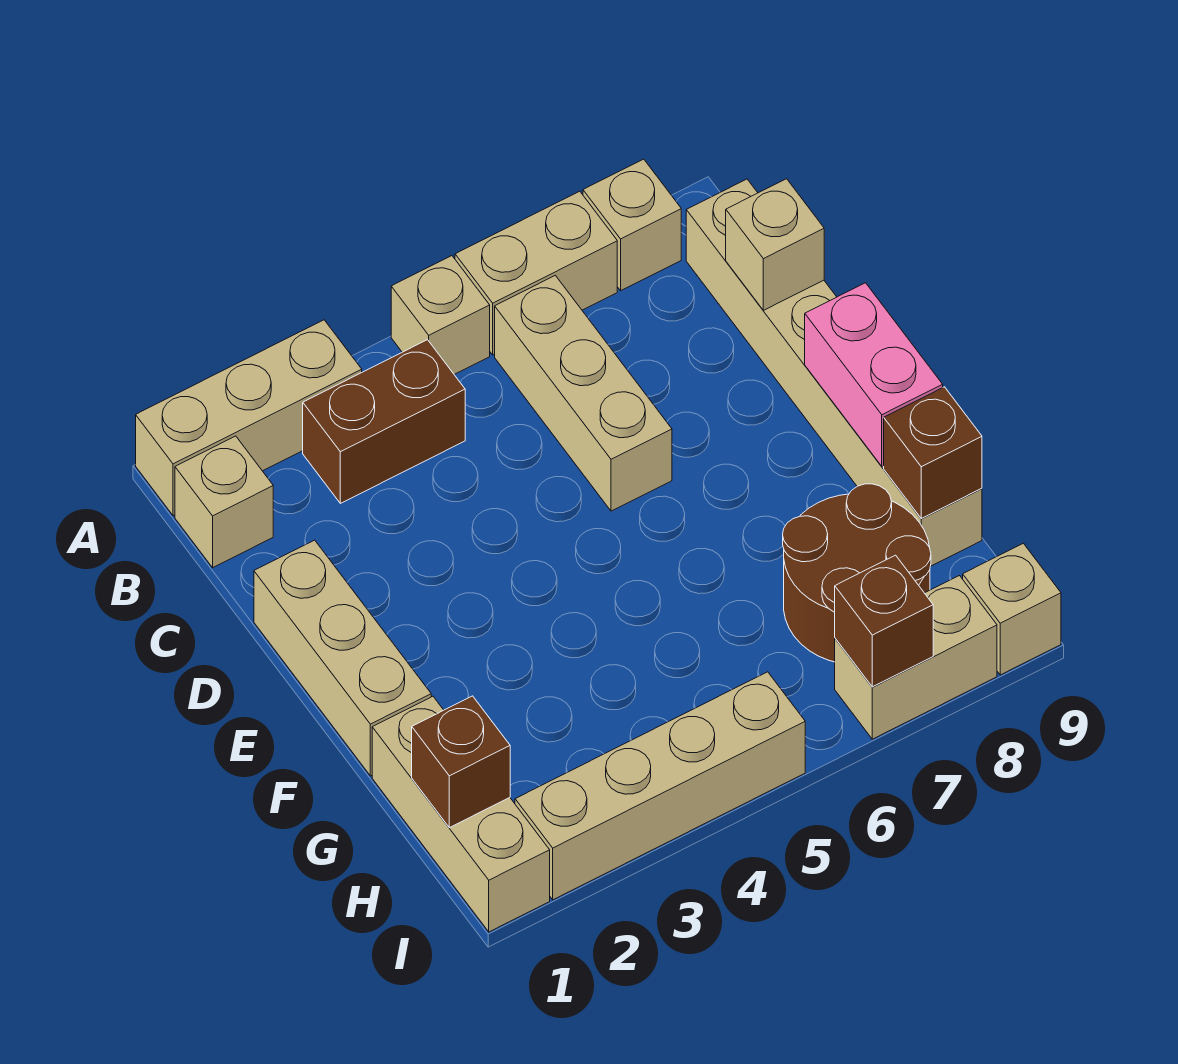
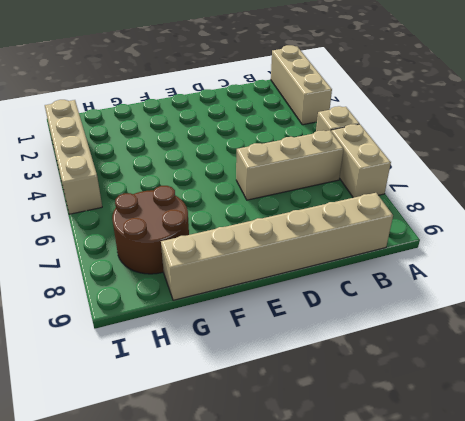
none -> tan 1x1 brick [583,159,681,291]
none -> tan 1x1 brick [175,436,273,568]
none -> brown 1x2 brick [303,340,465,503]

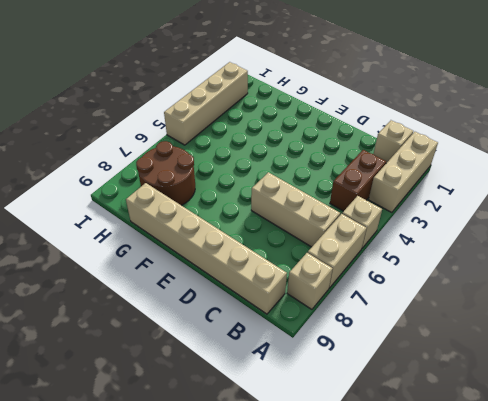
none -> tan 1x3 brick [254,540,431,776]
none -> tan 1x3 brick [372,696,550,932]
none -> tan 1x2 brick [835,576,997,739]

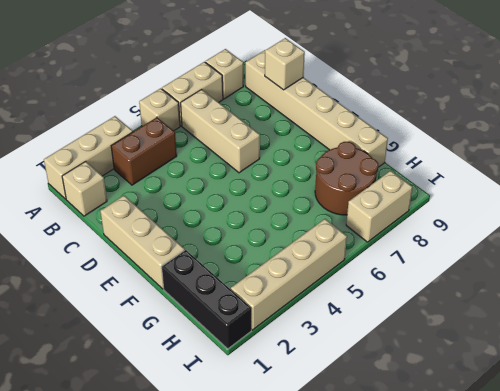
black 1x3 brick [162,250,251,349] -> tan 1x3 brick [372,696,550,932]
none -> tan 1x1 brick [963,543,1061,675]
none -> pink 1x2 brick [805,283,943,466]
none -> brown 1x1 brick [884,387,982,518]

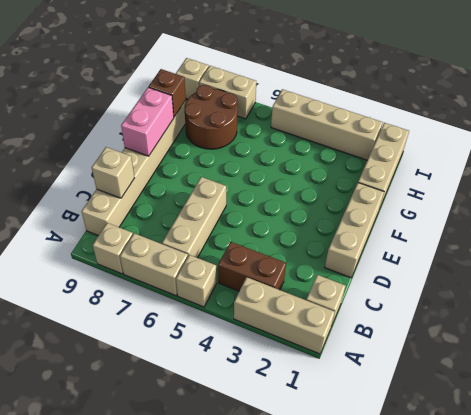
none -> brown 1x1 brick [412,696,510,828]
none -> brown 1x1 brick [835,555,933,687]

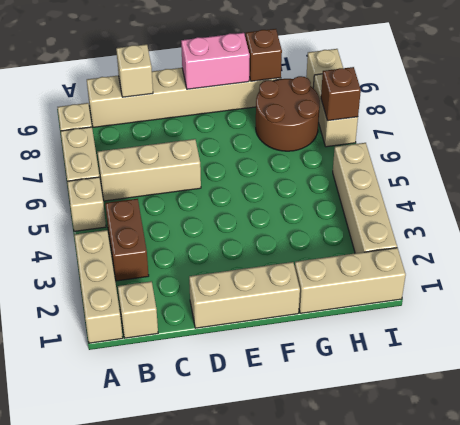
none -> brown 1x1 brick [412,696,510,828]

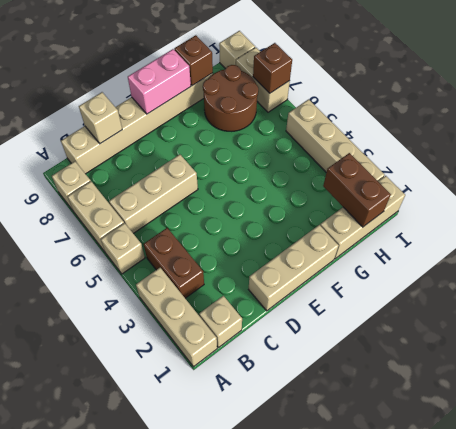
brown 1x2 brick [323,153,391,227] -> brown 1x1 brick [412,696,510,828]

